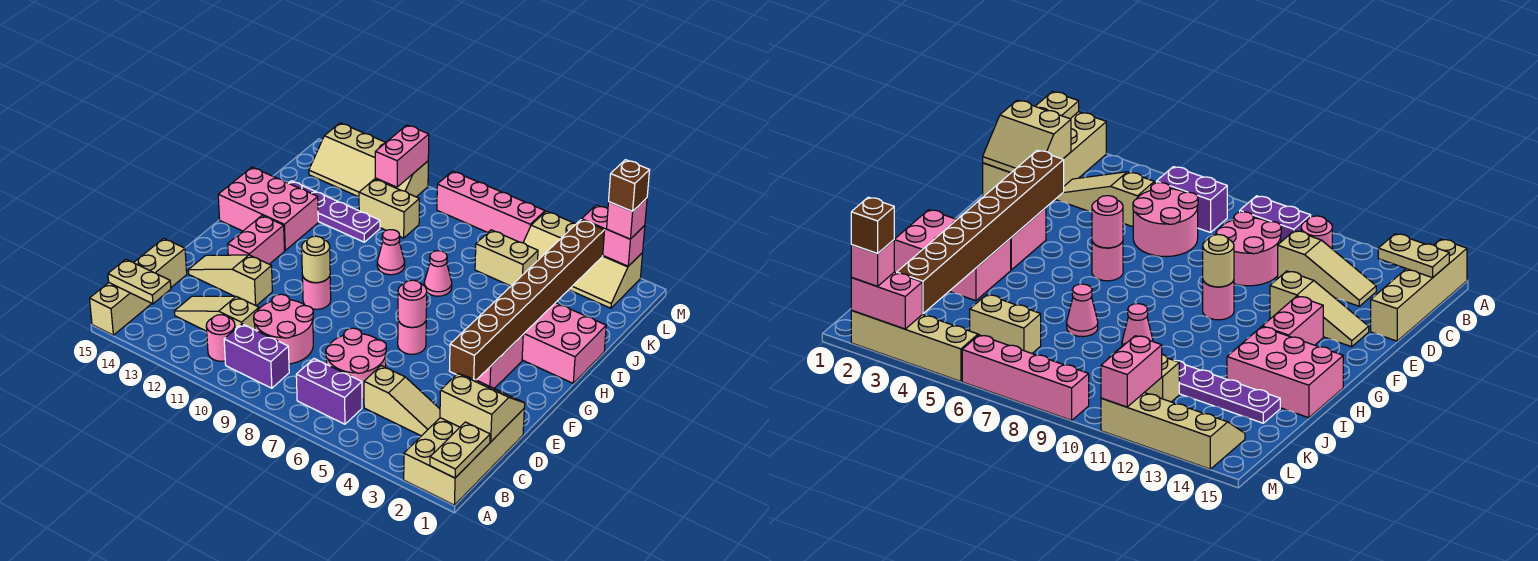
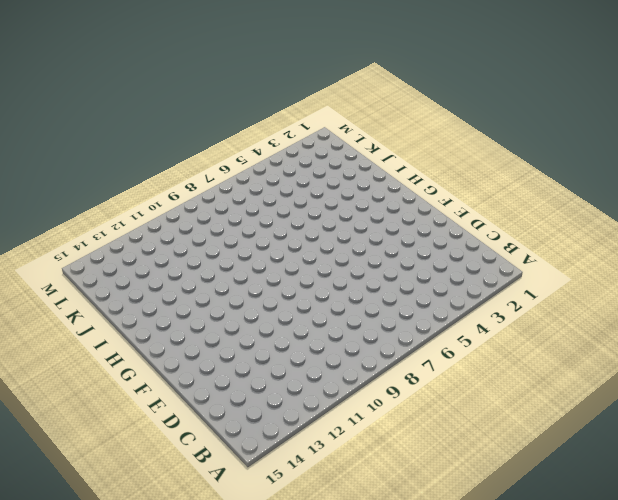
none -> tan 2x4 brick [404,409,524,505]
none -> tan 1x4 brick [89,238,187,335]
none -> purple 1x2 brick [296,359,362,424]
none -> purple 1x2 brick [224,324,289,388]

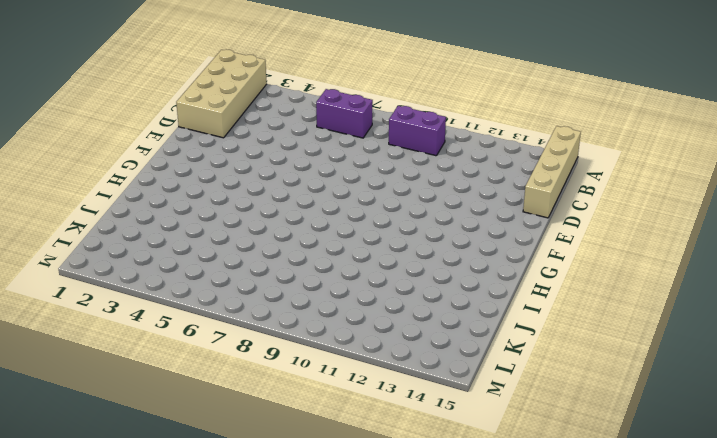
none -> pink 1x1 round brick [206,315,235,361]
none -> tan 1x3 slope [364,366,440,436]
none -> pink 2x2 round brick [326,328,386,399]
none -> pink 2x2 round brick [254,294,313,364]

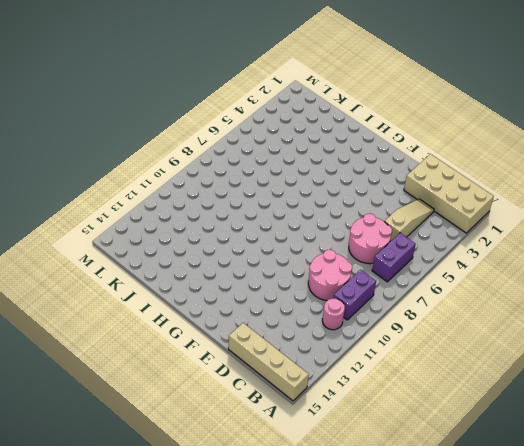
none -> tan 1x3 slope [174,296,259,331]
none -> tan 1x3 slope [188,255,273,306]
none -> pink 1x2 brick [477,335,523,388]
none -> pink 1x1 round brick [398,321,426,354]

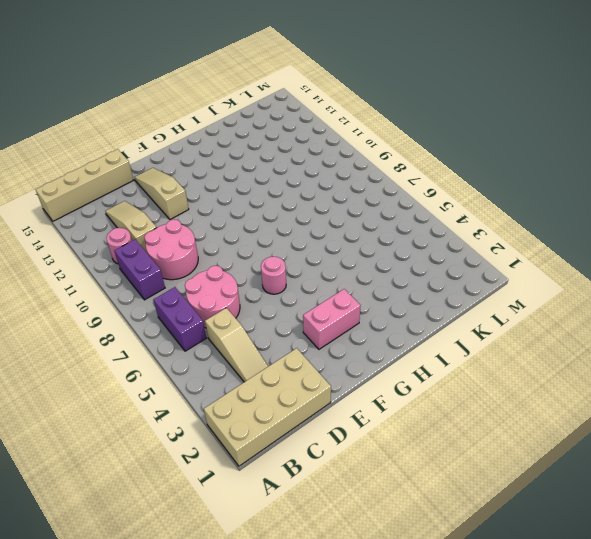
none -> pink 1x1 round brick [302,275,331,309]
none -> pink 1x2 brick [228,216,284,264]
none -> pink 2x3 brick [522,303,606,383]
none -> pink 2x3 brick [218,167,318,250]

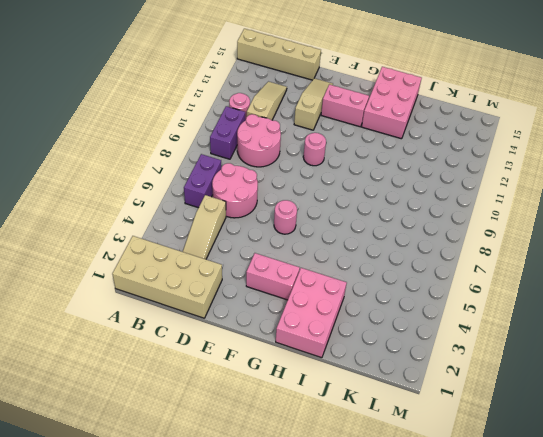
none -> pink 1x1 cone [424,251,452,296]
none -> pink 1x1 cone [377,230,405,275]
none -> purple 1x4 plate [289,181,380,242]
none -> tan 1x2 brick [475,230,538,286]

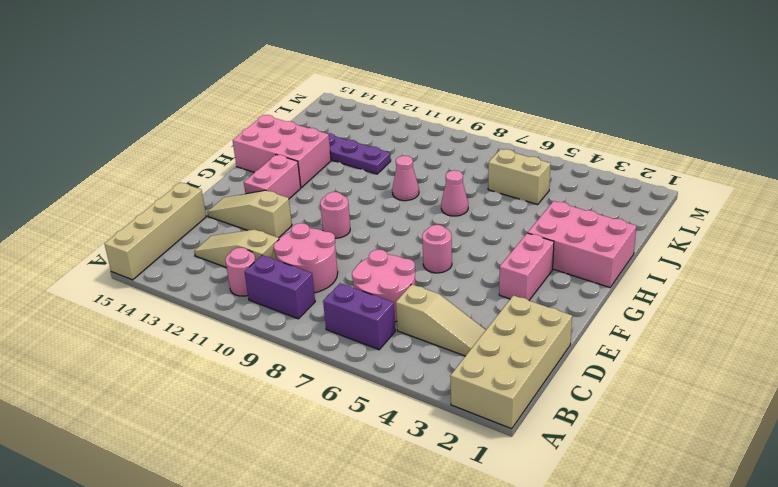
none -> tan 1x2 brick [359,179,419,238]
none -> tan 2x4 slope [523,211,643,308]
none -> tan 2x4 slope [309,123,428,197]
none -> pink 1x4 brick [437,171,545,243]

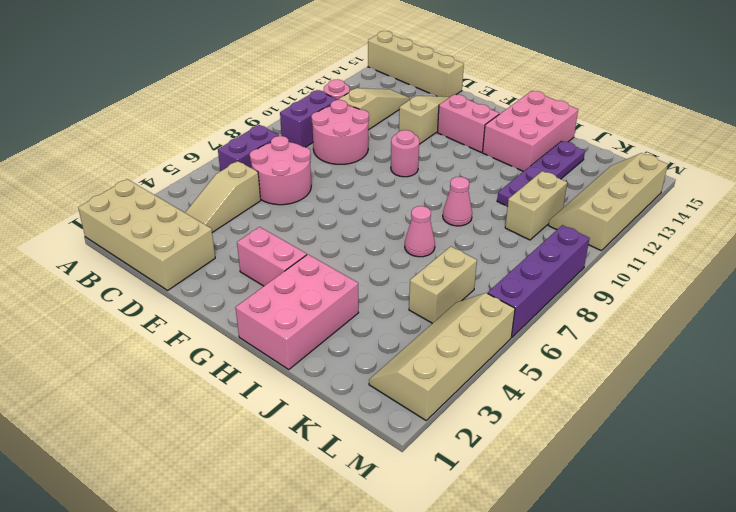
purple 1x4 brick [488,225,590,337] -> pink 1x4 brick [437,171,545,243]
none -> pink 1x1 round brick [398,321,426,354]
none -> tan 1x2 plate [430,422,490,478]
none -> tan 1x2 plate [108,259,171,304]
none -> tan 2x2 slope [440,374,525,442]

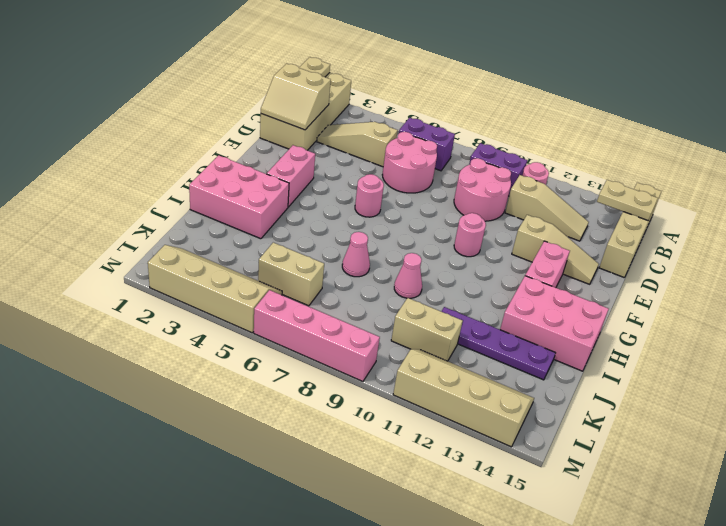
none -> brown 1x8 brick [449,220,605,380]
none -> pink 1x1 round brick [398,280,427,327]
none -> tan 1x1 round brick [302,236,330,283]
none -> pink 1x2 brick [375,125,429,187]

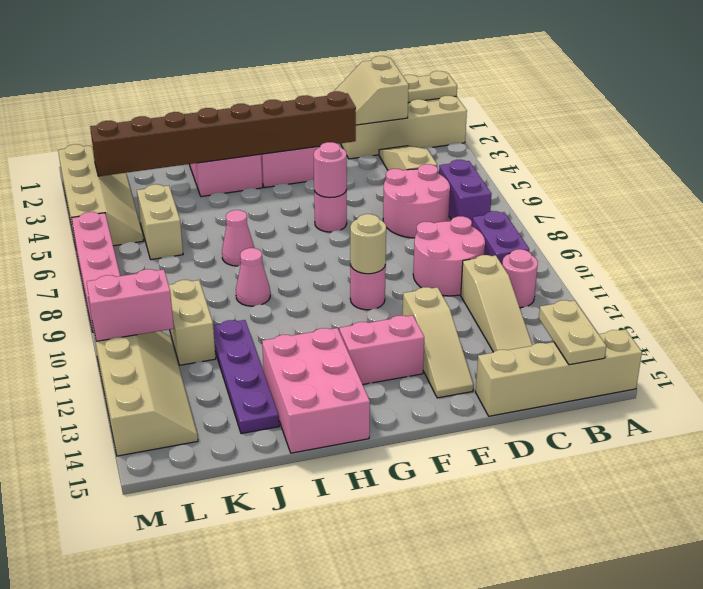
none -> pink 1x2 brick [582,205,645,266]
none -> pink 1x1 brick [607,198,647,239]
none -> brown 1x1 brick [609,160,650,211]

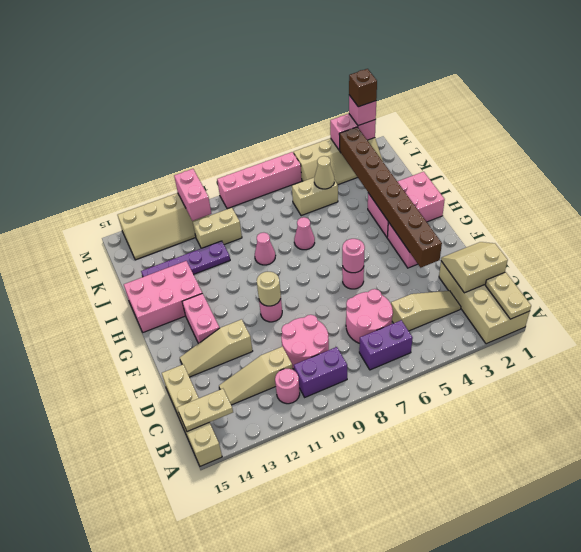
tan 1x1 cone [314,156,334,189] -> none

